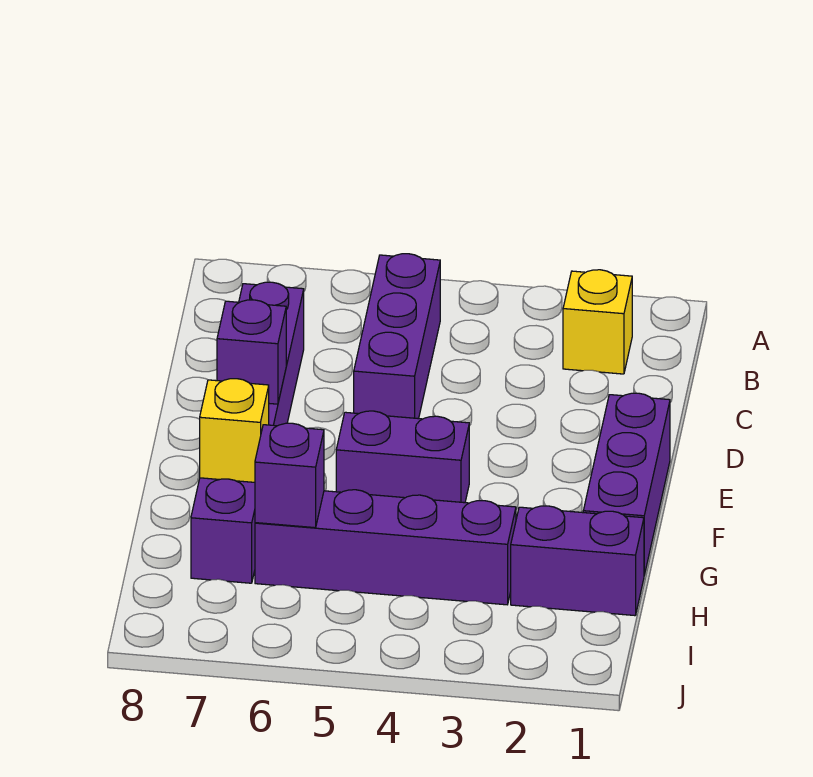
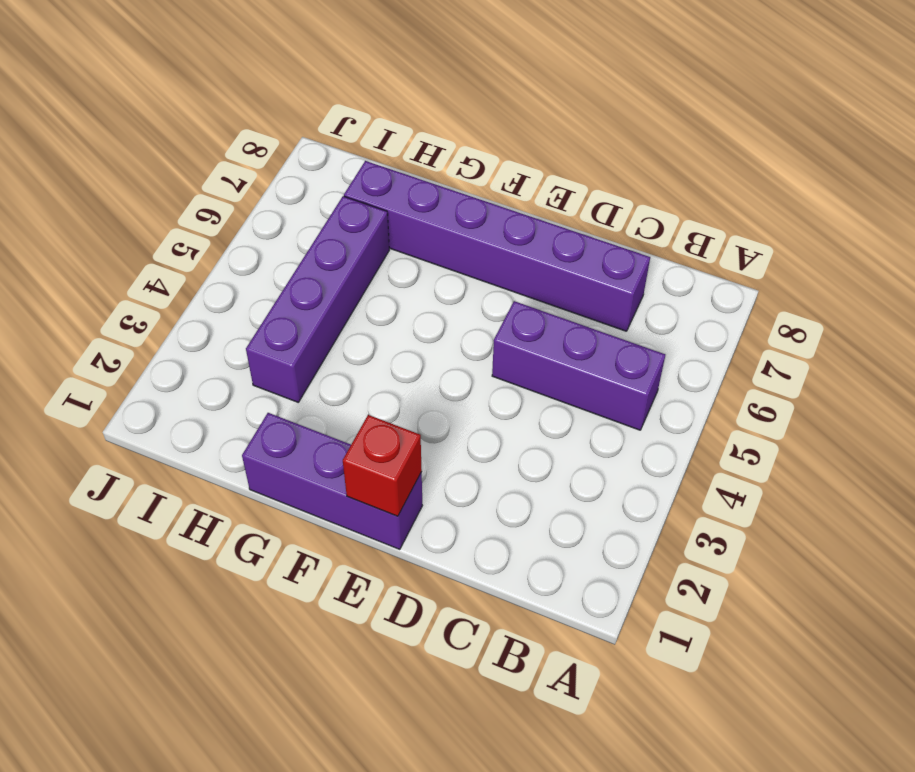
red 1x1 brick [343,415,422,516] -> none
none -> yellow 1x1 brick [563,270,632,374]
none -> purple 1x2 brick [336,411,469,503]

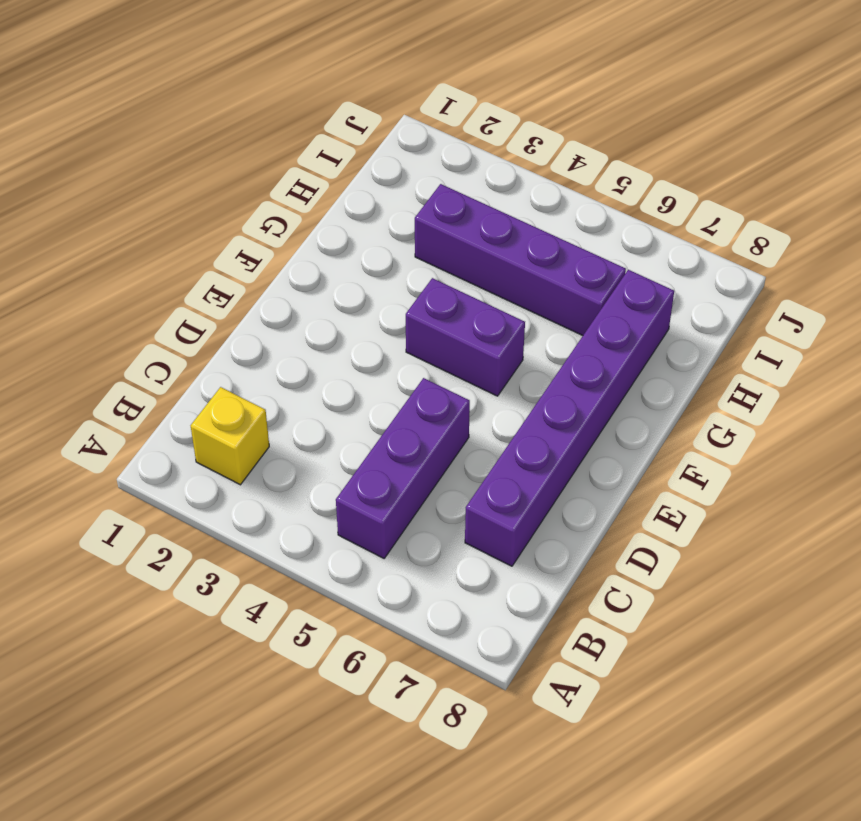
none -> purple 1x3 brick [583,393,670,575]
none -> purple 1x2 brick [511,506,644,616]

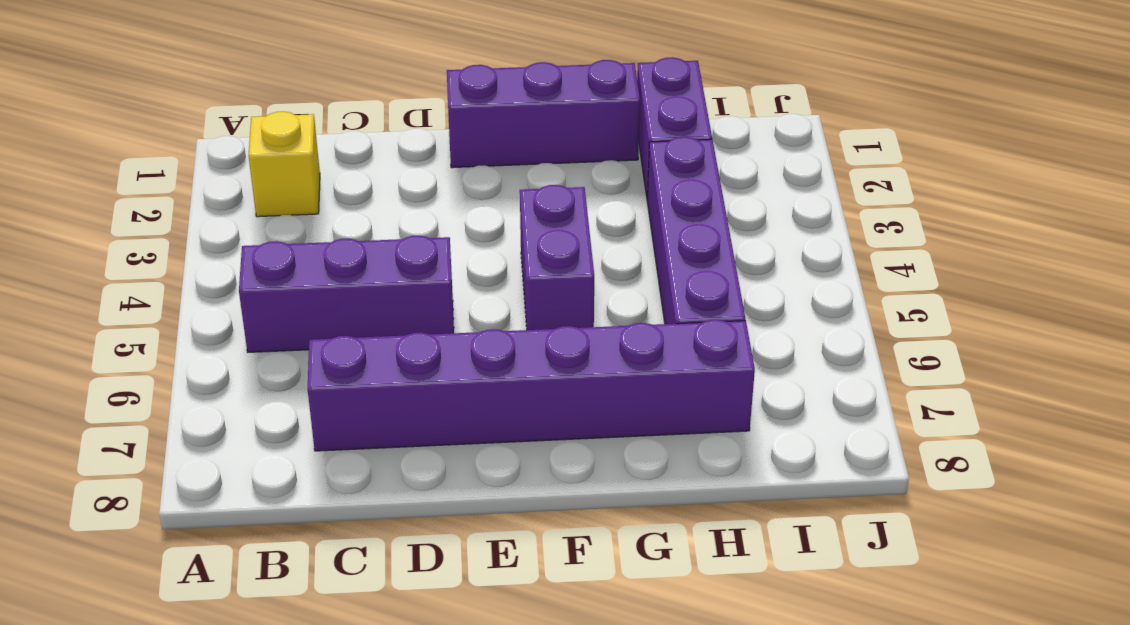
none -> purple 1x1 brick [217,300,286,404]
none -> yellow 1x1 brick [200,379,269,482]

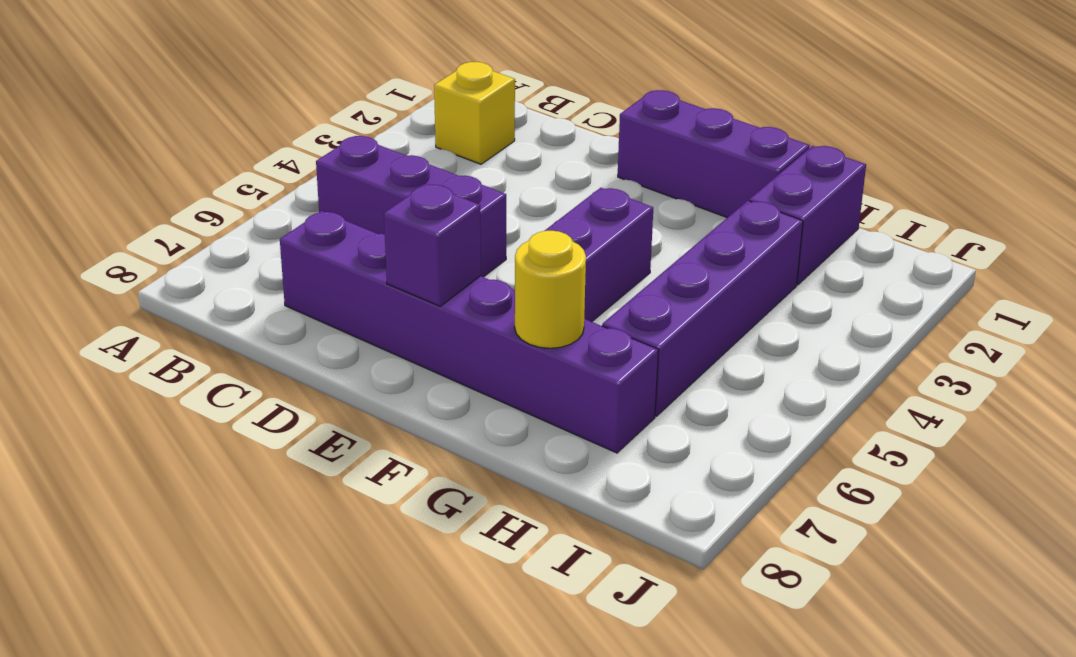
yellow 1x1 round brick [515,231,586,348] -> yellow 1x1 brick [200,379,269,482]
none -> purple 1x1 brick [255,423,324,528]

